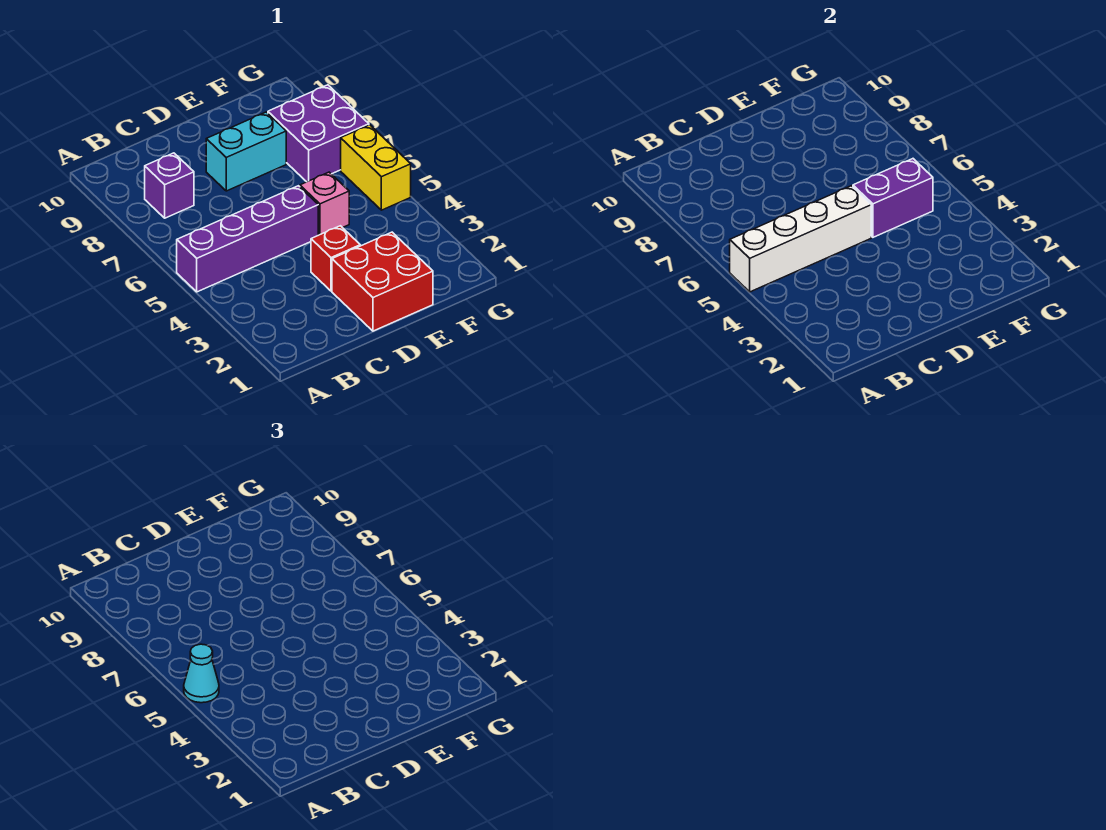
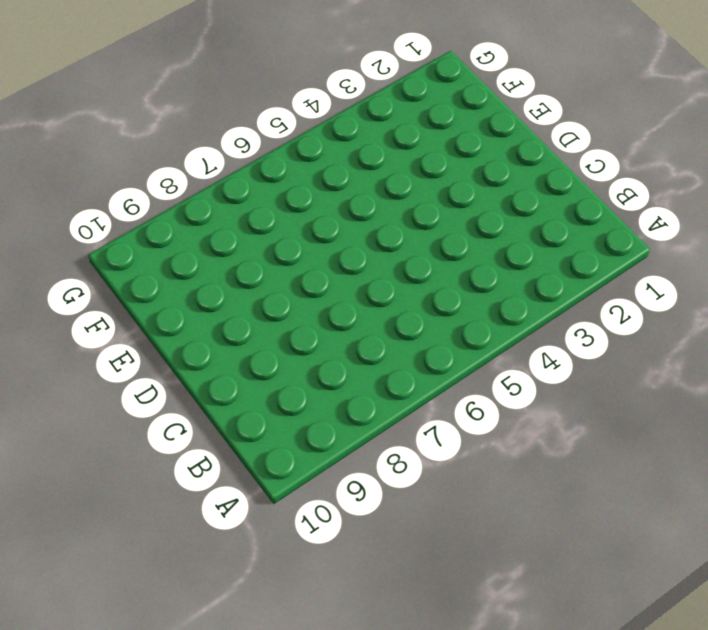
none -> purple 1x4 brick [177,186,318,292]
none -> purple 1x1 brick [145,153,194,218]

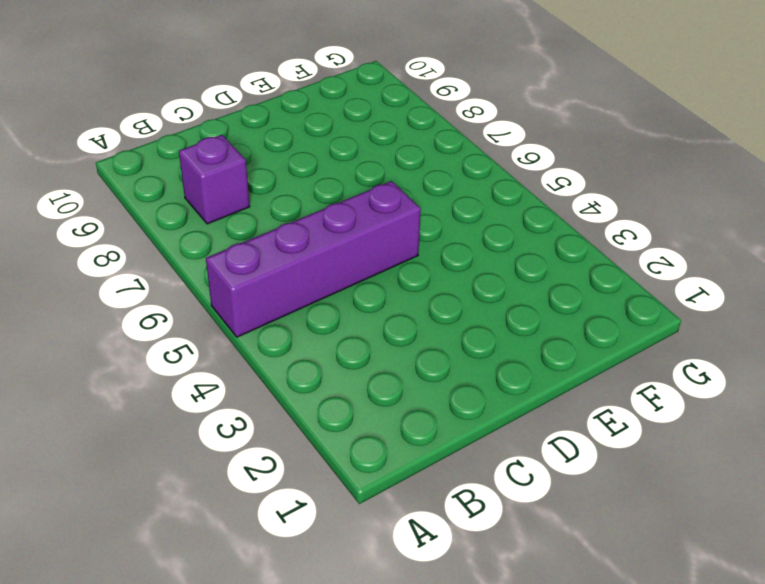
none -> red 2x2 brick [332,232,433,331]
none -> red 1x1 brick [311,226,360,291]

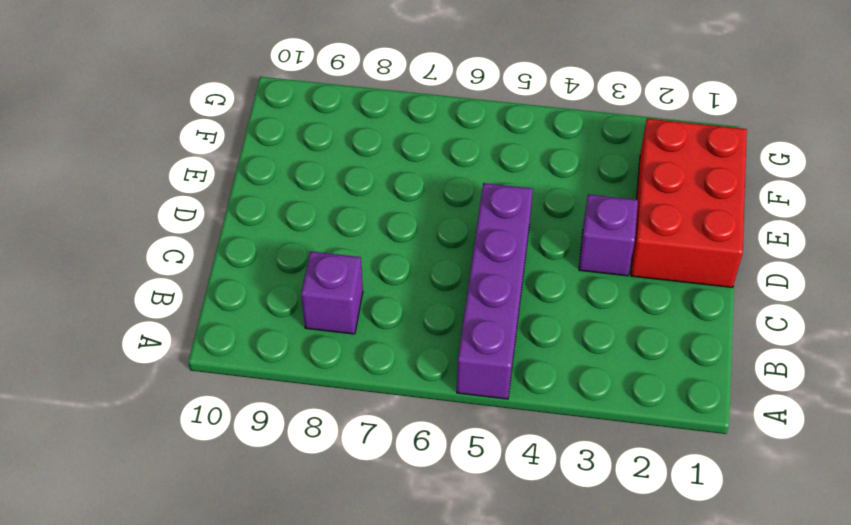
red 2x3 brick [631,119,747,288] -> red 2x2 brick [332,232,433,331]
purple 1x1 brick [579,194,638,276] -> red 1x1 brick [311,226,360,291]
none -> cyan 1x2 brick [206,112,286,191]
none -> pink 1x1 brick [300,172,349,235]

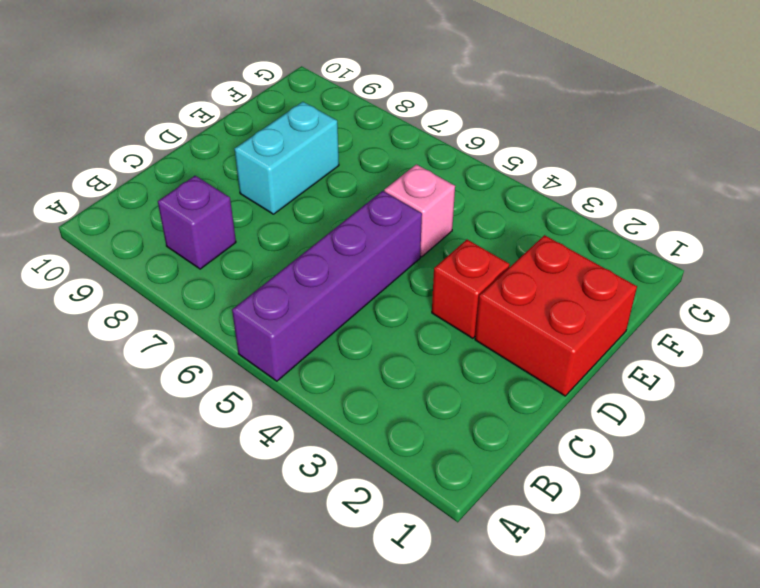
none -> purple 2x2 brick [268,85,369,182]
none -> yellow 1x2 brick [341,125,411,210]

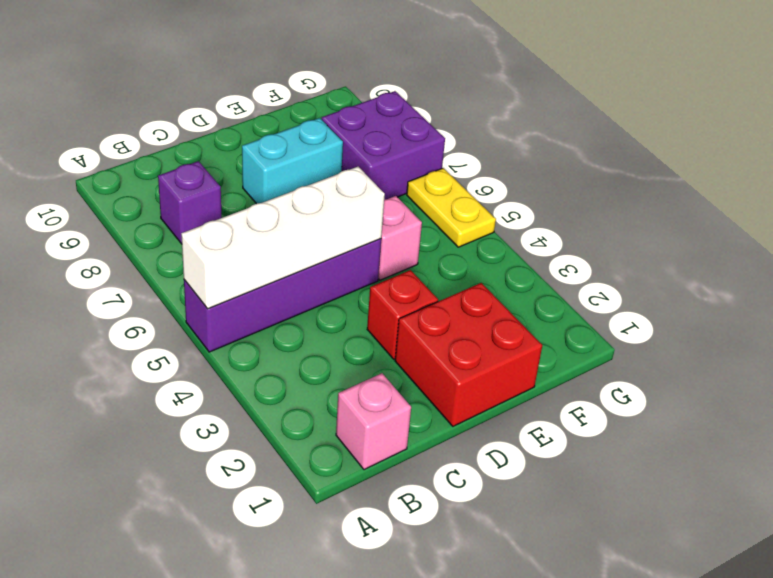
pink 1x1 brick [336,373,411,470] -> none
yellow 1x2 plate [407,168,496,247] -> yellow 1x2 brick [341,125,411,210]
none -> purple 1x2 brick [853,159,933,237]
none -> cyan 1x1 cone [184,644,219,703]

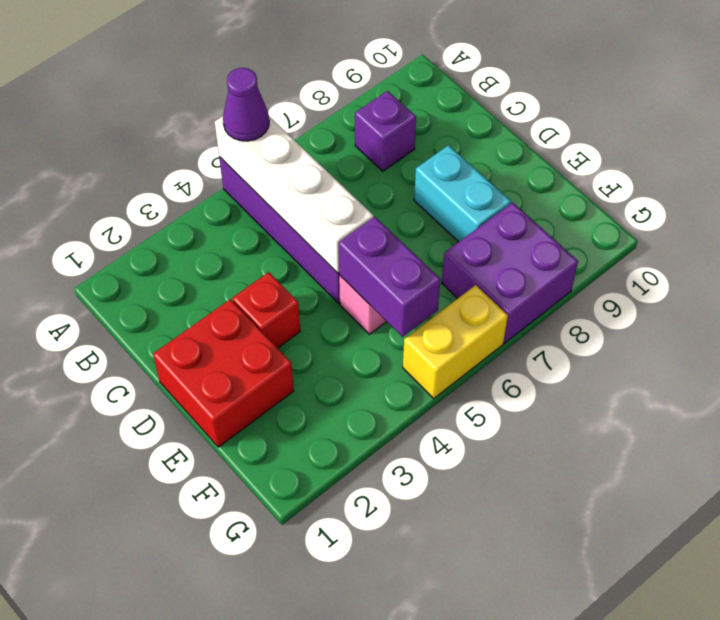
purple 1x1 cone [223,68,269,141] -> cyan 1x1 cone [184,644,219,703]

